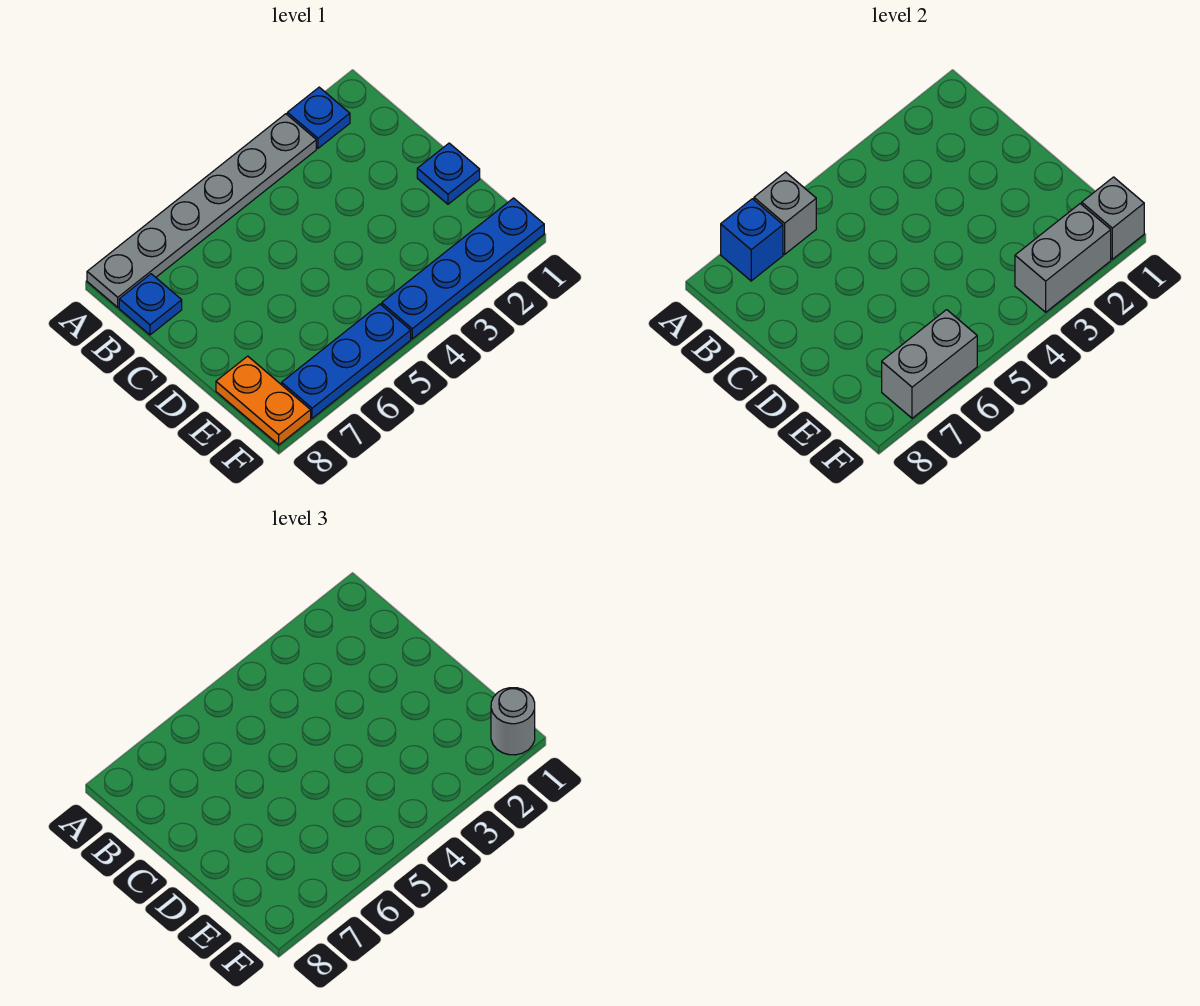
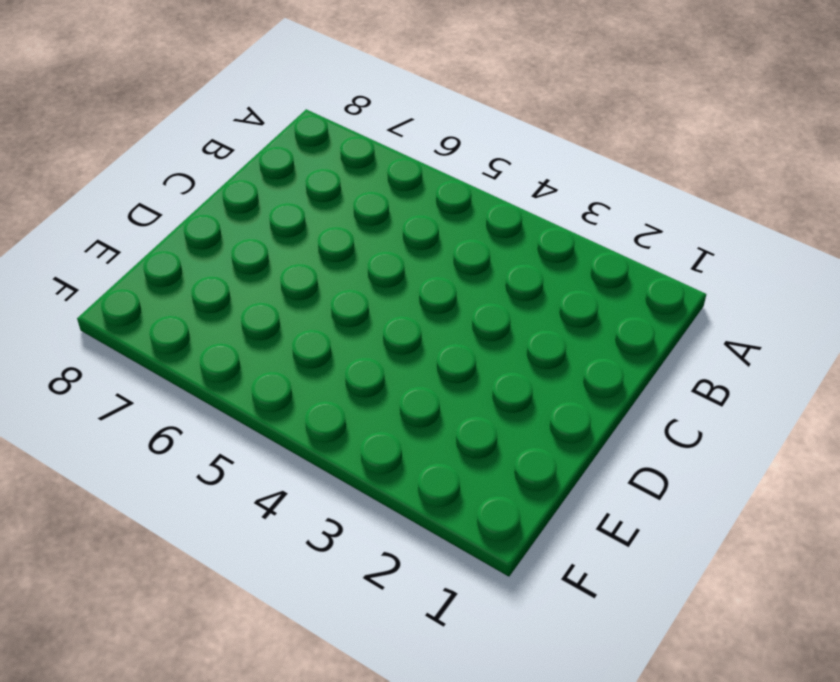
none -> blue 1x1 plate [287,87,350,148]
none -> grey 1x6 plate [87,114,316,307]
none -> blue 1x1 plate [119,274,182,335]

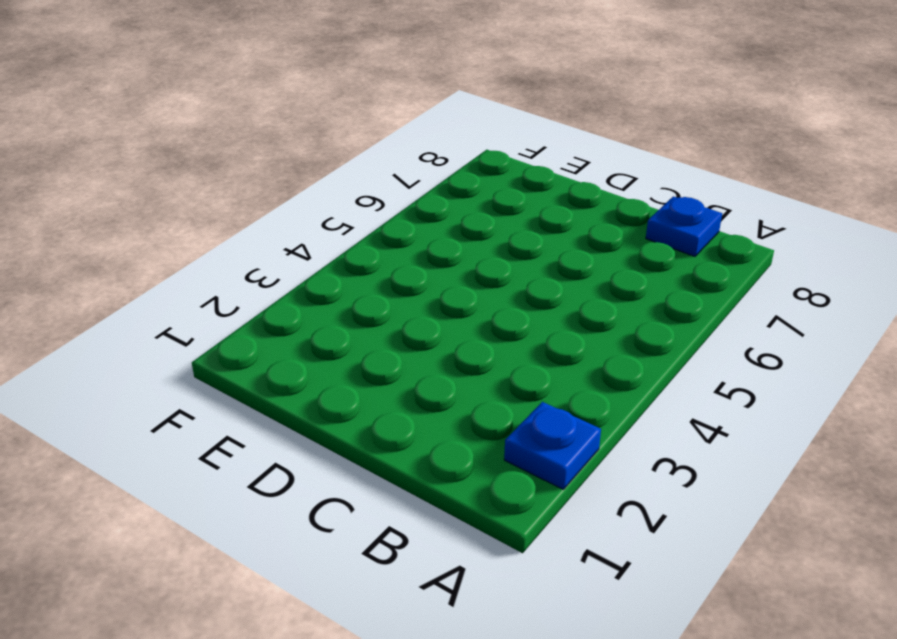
none -> grey 1x6 plate [87,114,316,307]
none -> blue 1x1 plate [417,143,480,204]
none -> orange 1x2 plate [216,356,311,445]

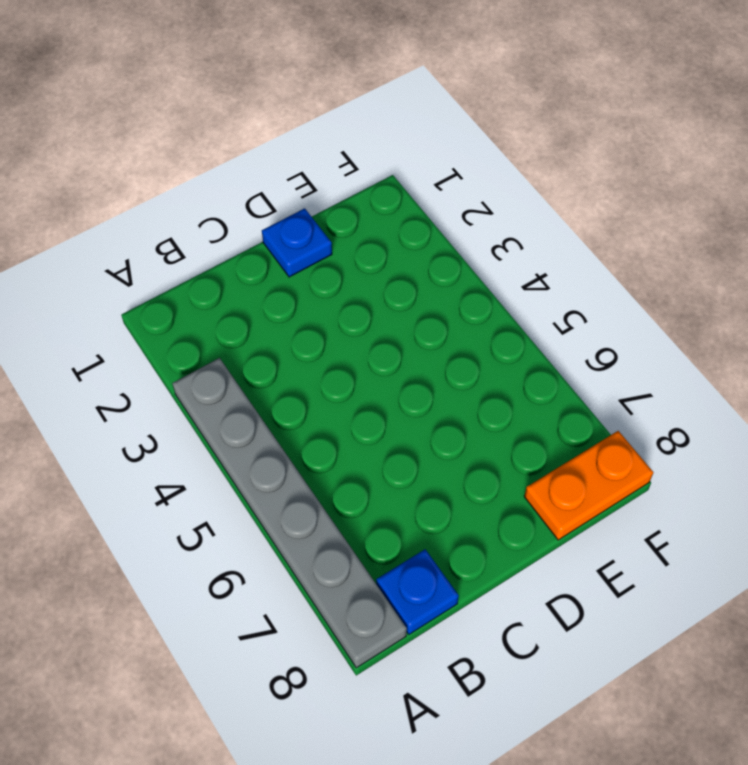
none -> blue 1x1 plate [287,87,350,148]
none -> blue 1x4 plate [382,198,544,339]
none -> blue 1x3 plate [282,304,411,418]

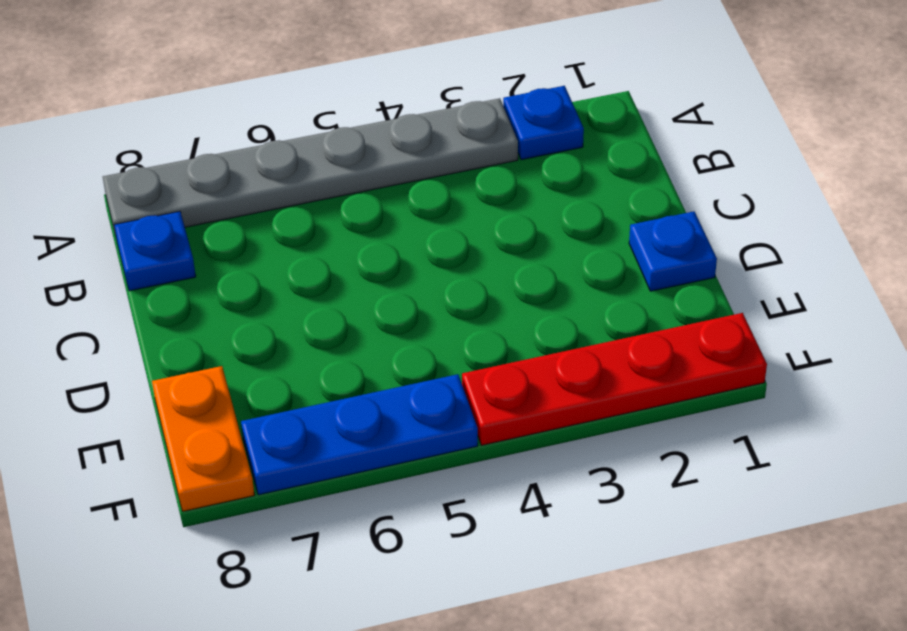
red 1x4 plate [462,313,767,445] -> blue 1x4 plate [382,198,544,339]
none -> grey 1x1 brick [754,172,816,254]
none -> blue 1x1 brick [721,199,783,281]
none -> grey 1x1 brick [1082,177,1144,259]

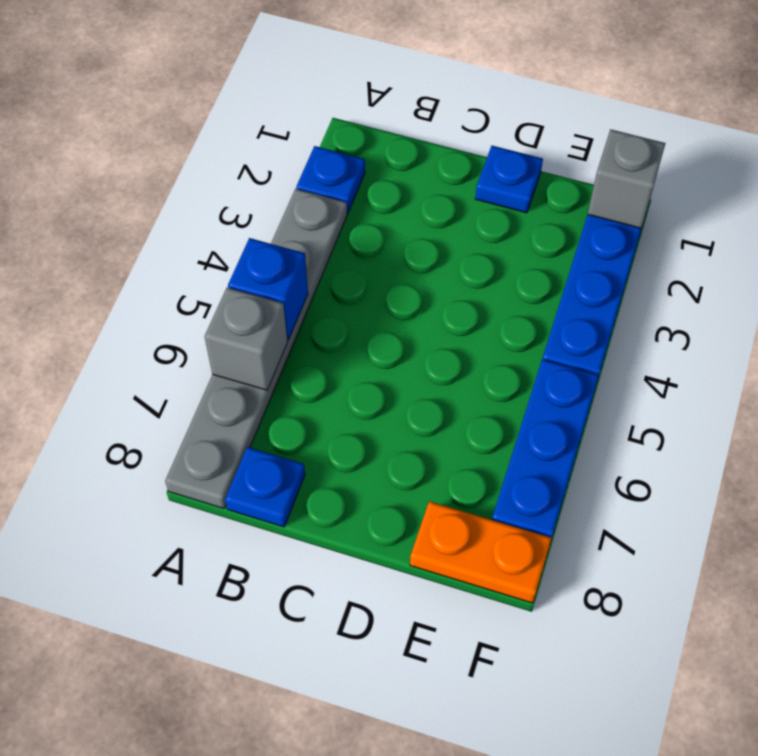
blue 1x1 brick [228,238,308,340] -> blue 1x1 brick moved to [721,199,783,281]
none -> grey 1x2 brick [1015,204,1111,312]
none -> grey 1x2 brick [882,310,977,418]
none -> grey 1x1 round brick [491,688,535,755]

